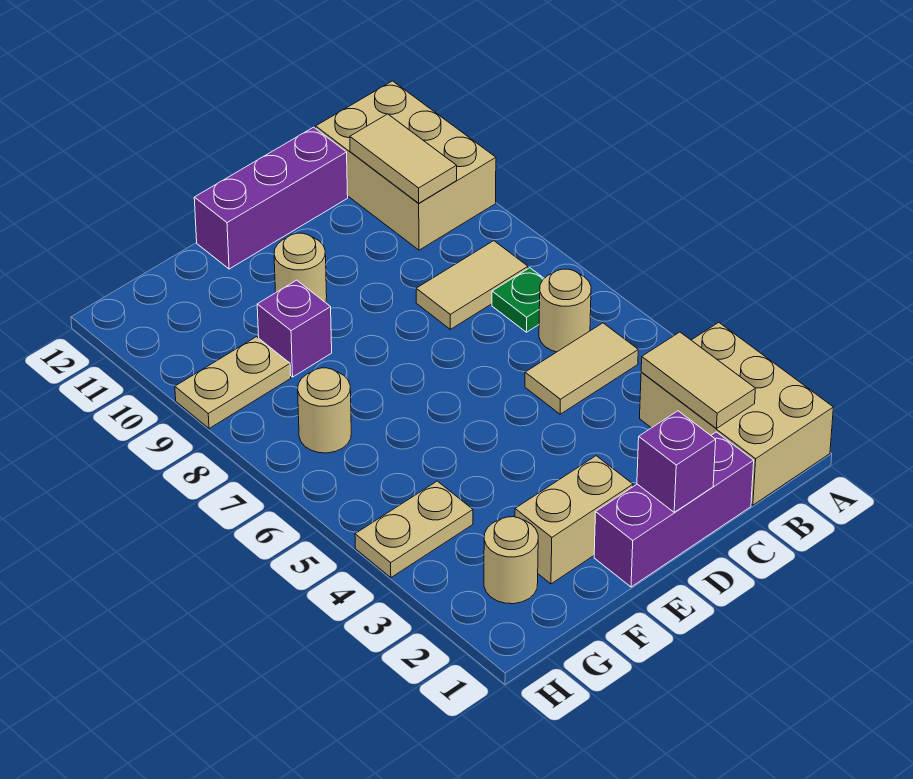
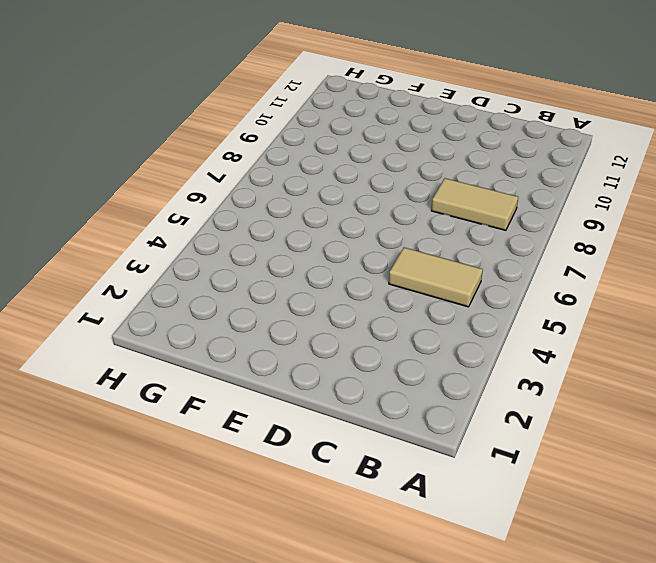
none -> tan 2x3 brick [639,322,833,505]
none -> tan 2x3 brick [316,81,496,250]
none -> tan 1x1 round brick [539,269,591,352]

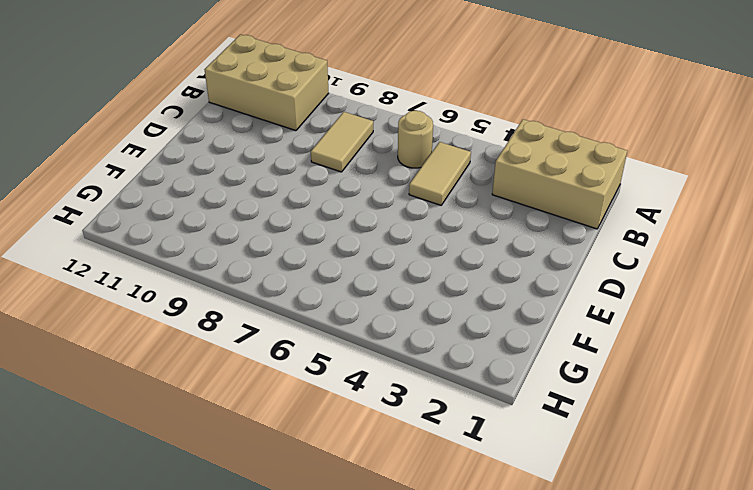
none -> green 1x1 plate [492,268,544,332]
none -> purple 1x3 brick [594,432,754,587]
none -> purple 1x3 brick [194,127,348,269]

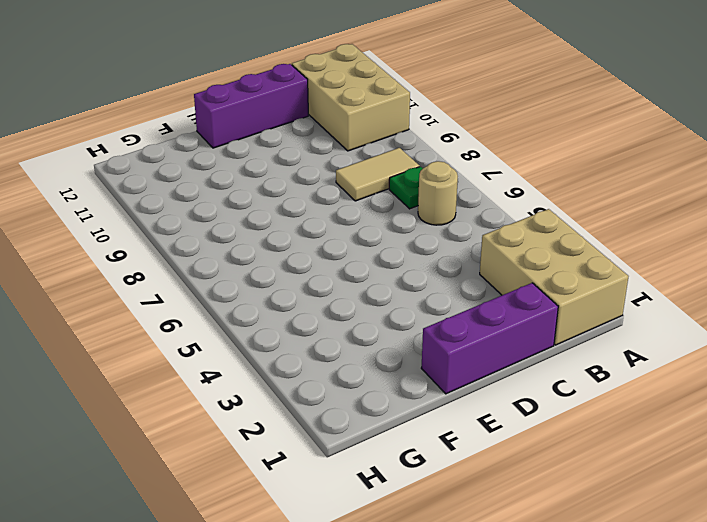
none -> tan 1x2 tile [525,323,638,414]
none -> tan 1x2 brick [515,456,633,584]
none -> tan 1x1 round brick [274,233,327,303]

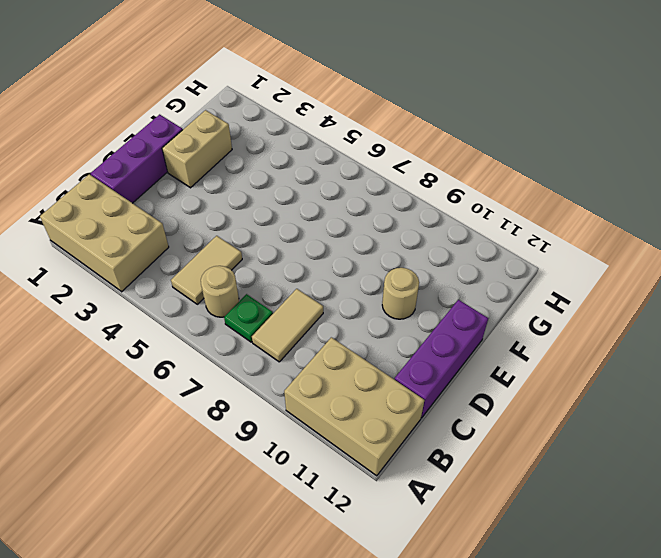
none -> purple 1x1 brick [257,280,332,377]
none -> tan 1x1 round brick [484,517,538,604]
none -> tan 1x2 plate [355,481,473,578]

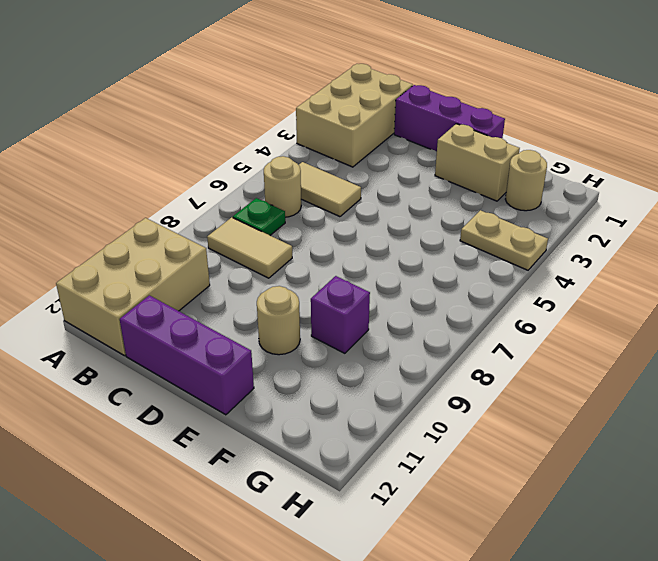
none -> tan 1x1 round brick [298,368,351,453]
none -> tan 1x2 plate [175,337,291,429]
none -> tan 1x2 tile [641,332,755,428]

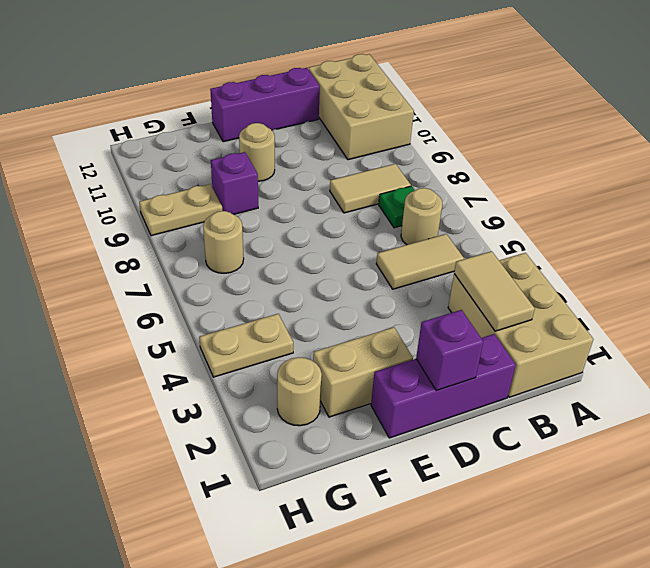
none -> tan 1x2 tile [350,114,457,203]

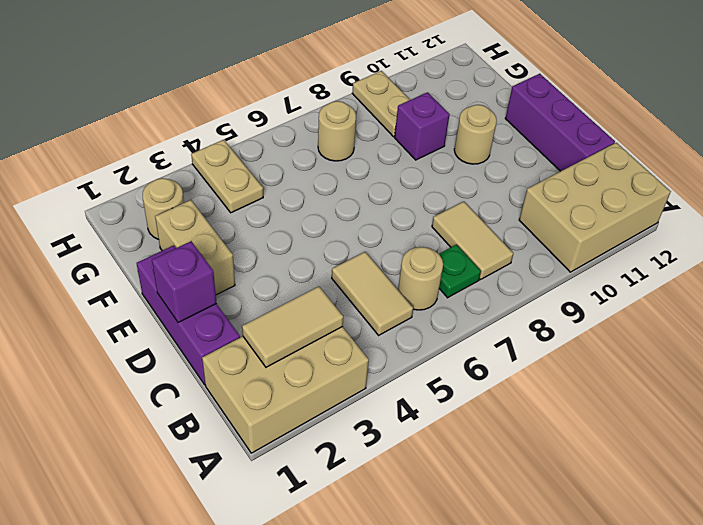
none -> tan 1x2 tile [350,114,457,203]

